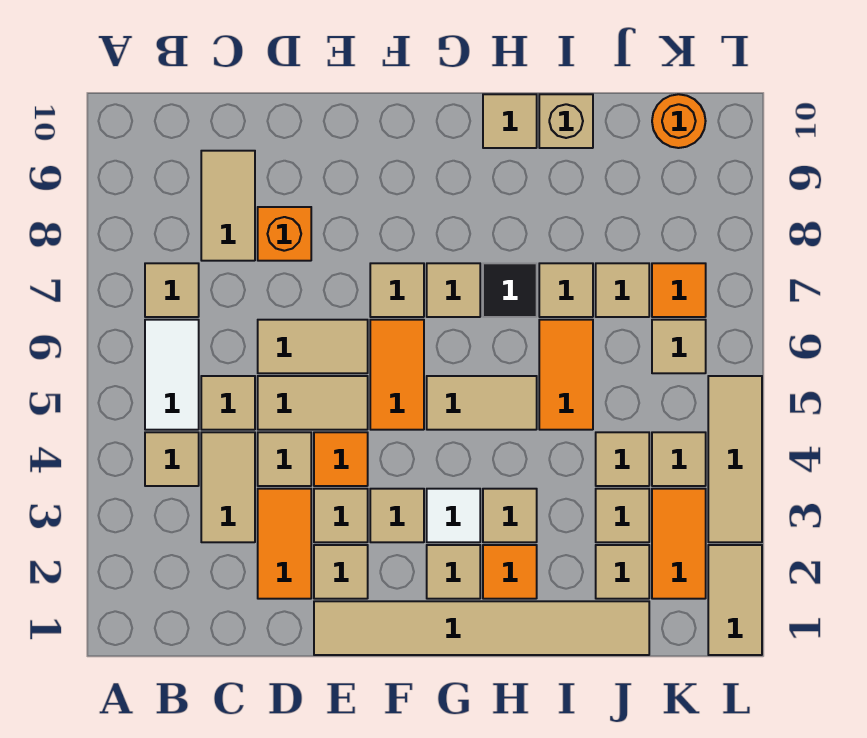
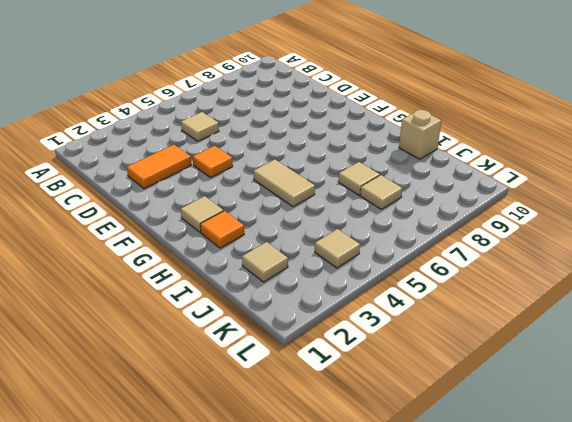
none -> tan 1x1 tile [145,432,199,486]
none -> white 1x2 tile [145,320,199,430]
none -> tan 1x1 tile [145,263,199,317]
none -> tan 1x2 tile [201,432,255,542]

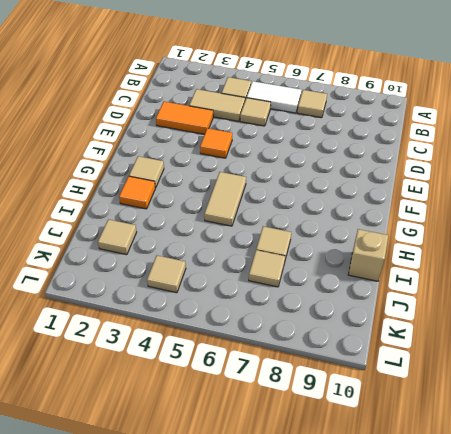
none -> tan 1x2 tile [201,151,255,261]
none -> tan 1x1 tile [258,432,311,486]
none -> tan 1x2 tile [258,376,368,430]
none -> tan 1x2 tile [258,320,368,373]

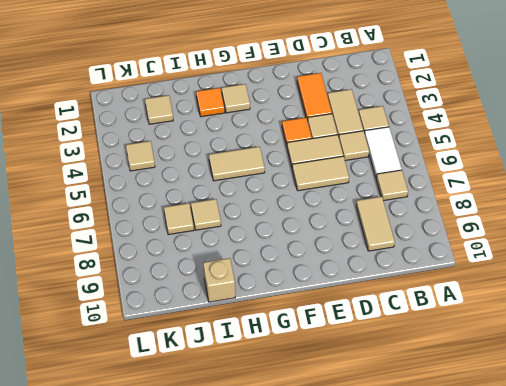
none -> orange 1x1 brick [258,207,311,261]
none -> tan 1x6 tile [314,601,649,655]
none -> tan 1x1 tile [314,545,368,599]
none -> tan 1x1 tile [314,489,368,542]

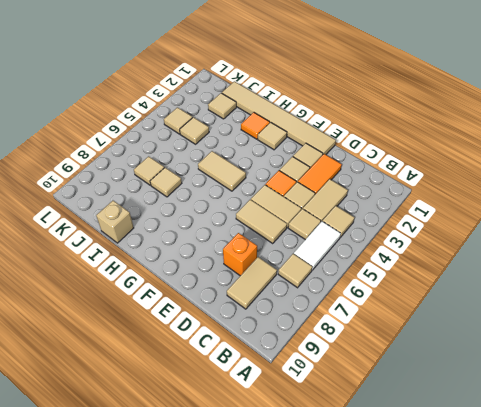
none -> tan 1x1 tile [370,489,424,542]
none -> orange 1x2 tile [370,320,424,430]
none -> tan 1x1 tile [370,263,424,317]
none -> white 1x1 tile [427,489,480,542]

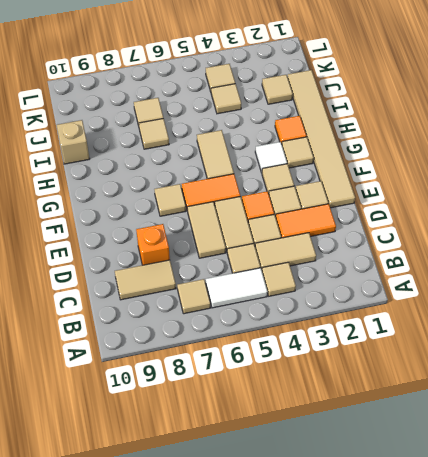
none -> tan 1x1 tile [427,263,480,317]
none -> tan 1x1 tile [483,489,537,542]
none -> black 1x1 tile [483,263,537,317]
none -> tan 1x1 tile [483,94,537,148]

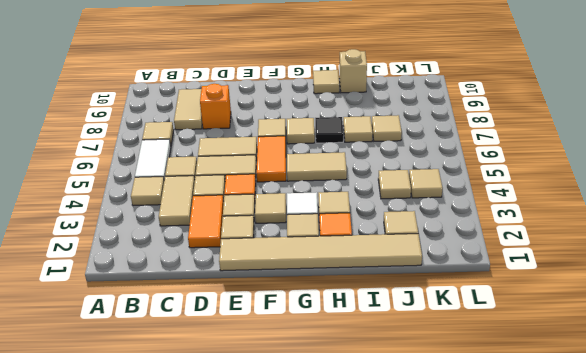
none -> orange 1x2 tile [539,320,593,430]
none -> tan 1x1 tile [596,489,649,542]
none -> orange 1x2 tile [652,489,706,599]
none -> tan 1x1 tile [652,320,706,373]

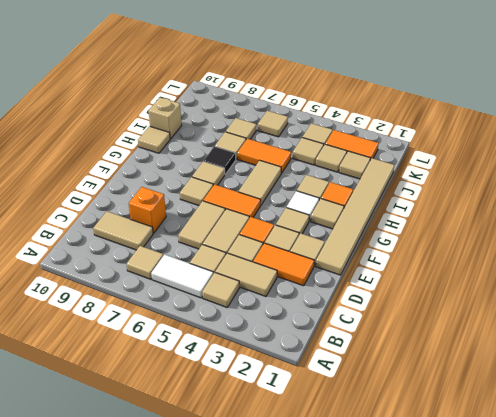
none -> orange 1x1 tile [652,263,706,317]
none -> orange 1x1 round brick [652,94,706,148]
none -> tan 1x2 tile [708,545,762,655]
none -> tan 1x3 tile [708,376,762,542]

